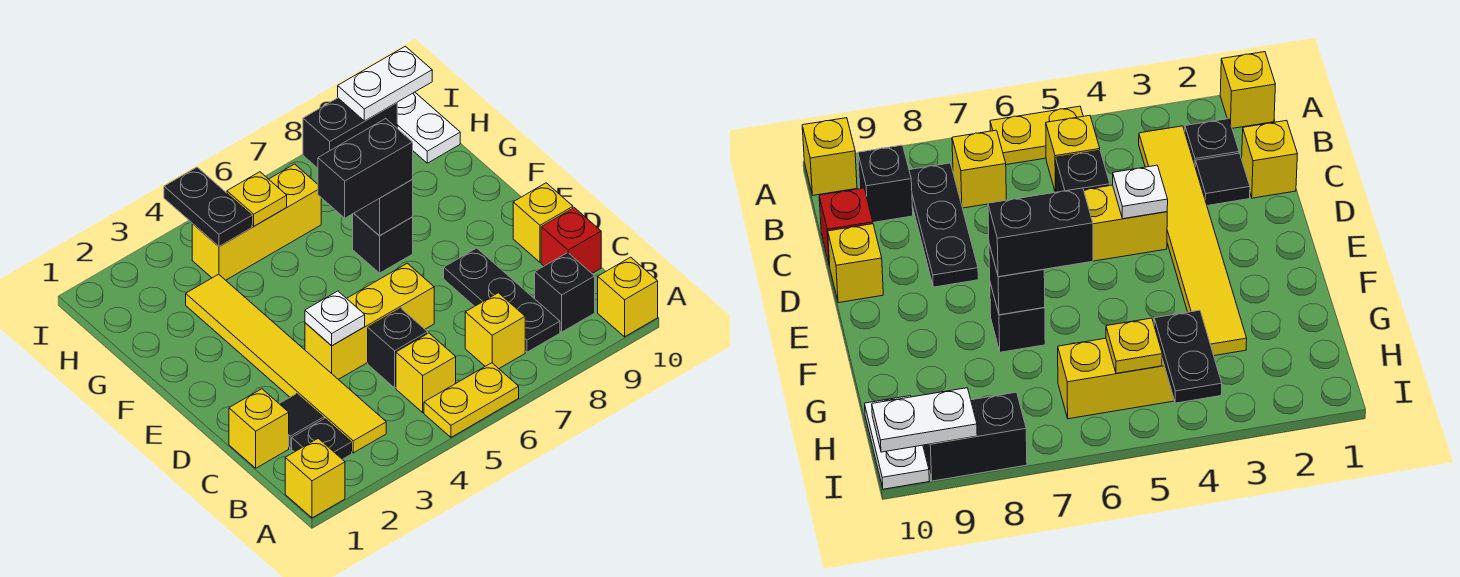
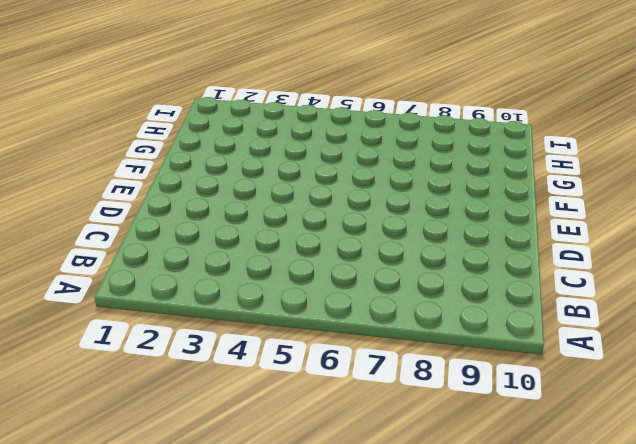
none -> yellow 1x1 brick [285,438,345,518]
none -> yellow 1x2 plate [424,363,519,437]
none -> yellow 1x1 brick [598,257,658,337]

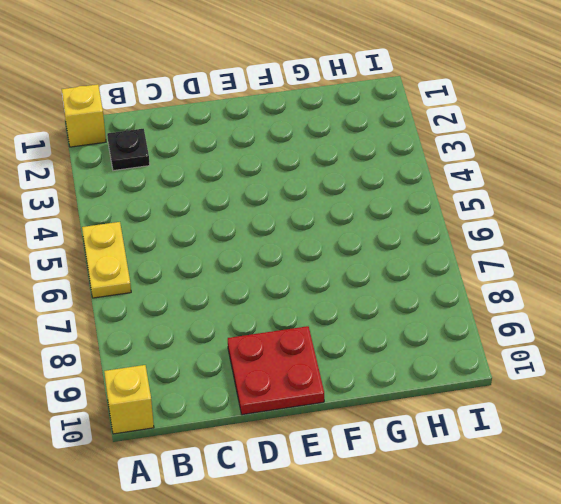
red 2x2 plate [228,326,324,415] -> yellow 1x1 brick [513,183,573,262]
none -> yellow 1x6 tile [186,274,386,453]
none -> yellow 1x1 brick [396,333,456,412]
none -> yellow 1x1 brick [465,293,525,368]

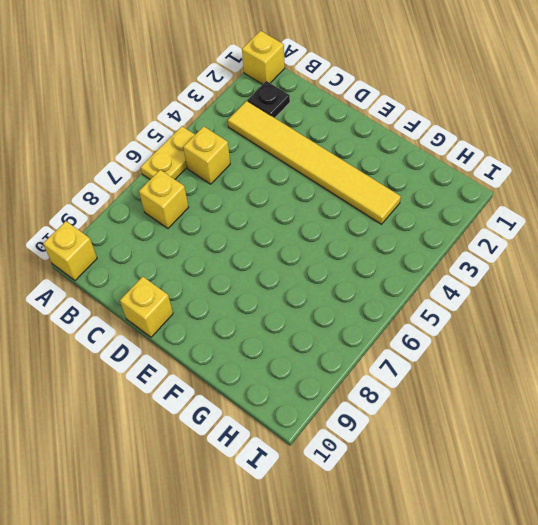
none -> black 1x3 plate [444,248,560,352]
none -> black 1x1 brick [535,253,595,332]
none -> yellow 1x1 brick [229,389,289,468]

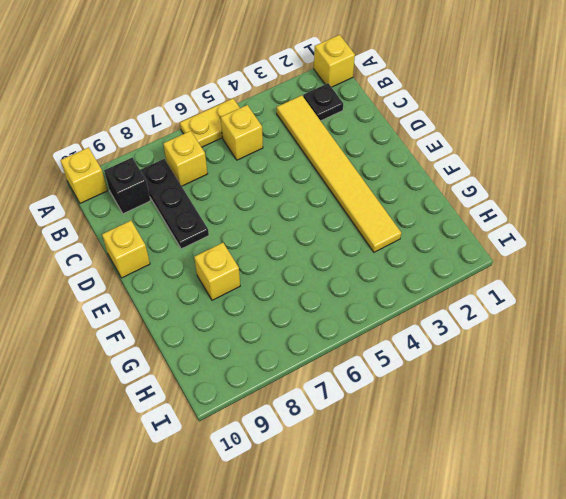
yellow 1x1 brick [194,243,240,300] -> yellow 1x1 brick moved to [229,389,289,468]
none -> black 1x1 tile [279,394,323,448]
none -> black 1x1 brick [368,308,428,388]
none -> red 1x1 brick [541,208,601,273]

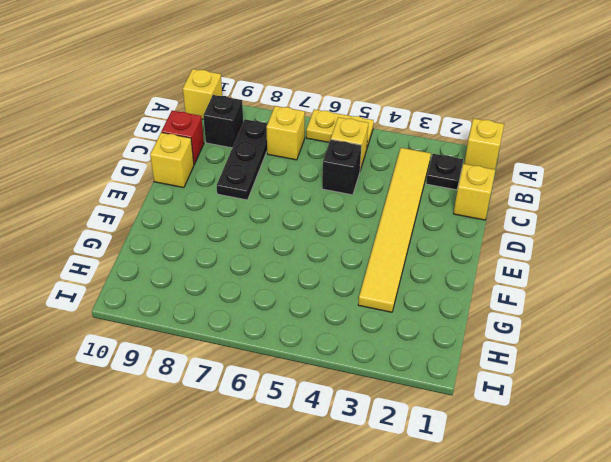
none -> black 1x1 tile [279,394,323,448]
none -> yellow 1x3 brick [305,263,434,379]
none -> black 1x1 brick [353,213,413,273]

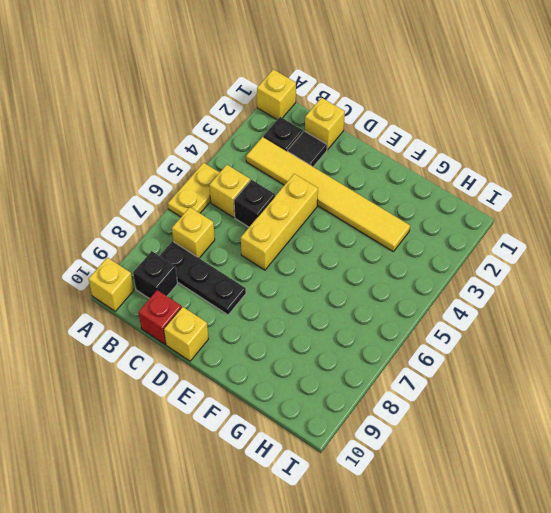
none -> black 1x1 brick [353,213,413,273]
none -> yellow 1x3 brick [192,164,321,280]
none -> white 1x2 plate [397,92,460,163]

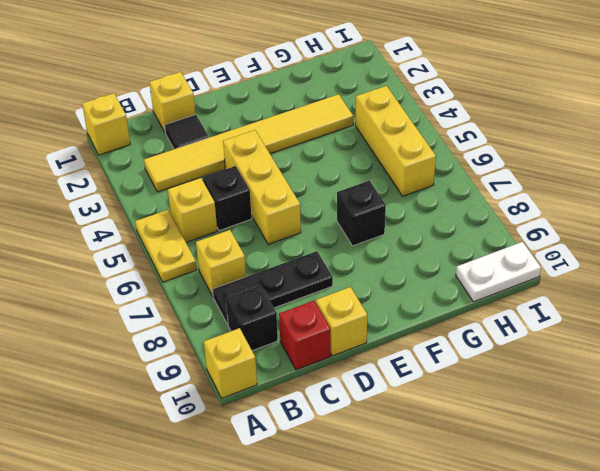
none -> black 1x1 plate [292,419,352,459]
none -> black 1x2 brick [303,98,397,168]
none -> white 1x1 plate [305,291,365,346]

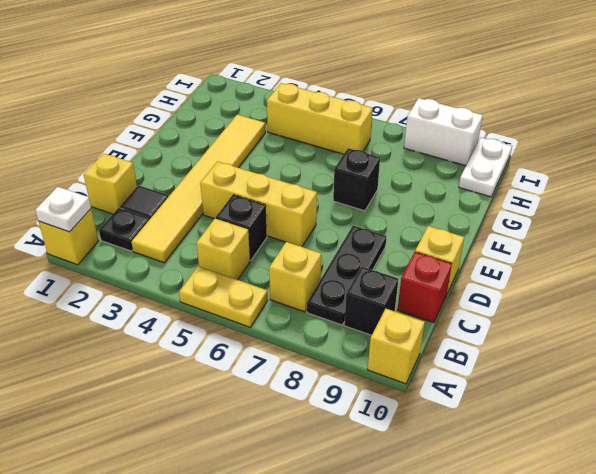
white 1x1 plate [35,187,91,232] -> white 1x1 plate moved to [305,291,365,346]
white 1x2 brick [404,98,483,166] -> black 1x2 brick [303,98,397,168]
none -> black 1x1 brick [354,180,413,236]
none -> black 1x2 plate [164,167,252,246]
none -> yellow 1x1 plate [227,172,287,226]

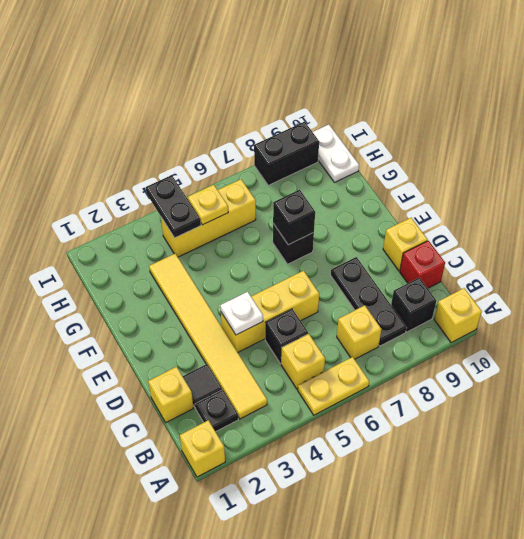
none -> white 1x2 plate [338,46,432,121]
none -> black 1x2 brick [318,119,413,218]

